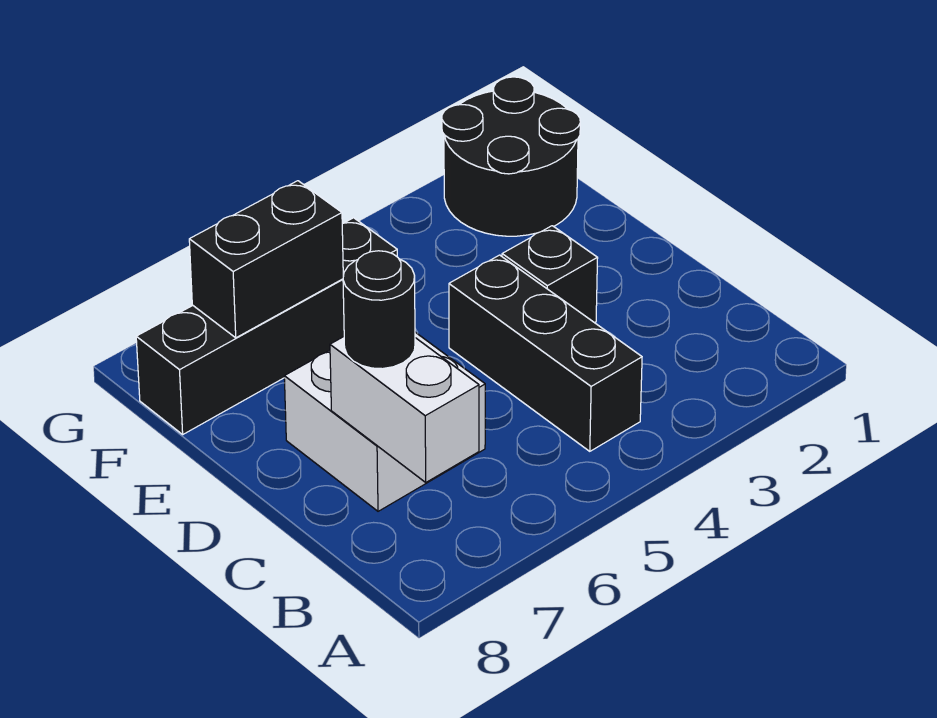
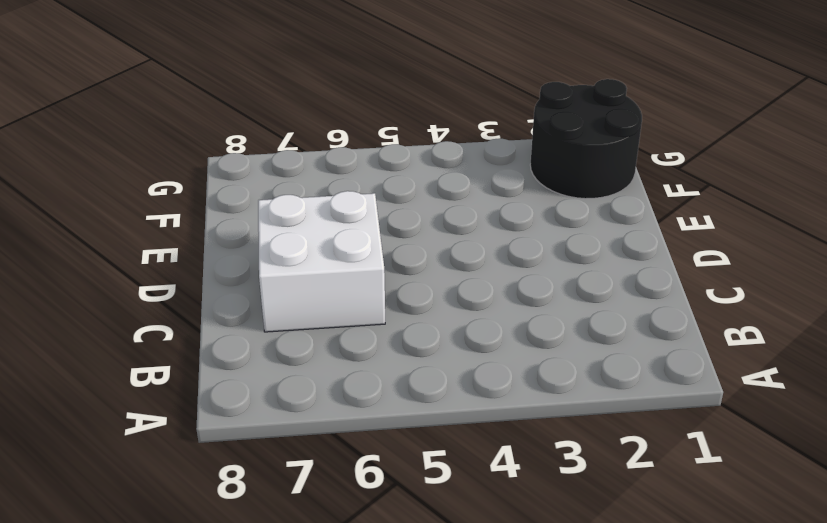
none -> black 1x3 brick [449,255,642,451]
none -> black 1x1 brick [502,226,598,323]

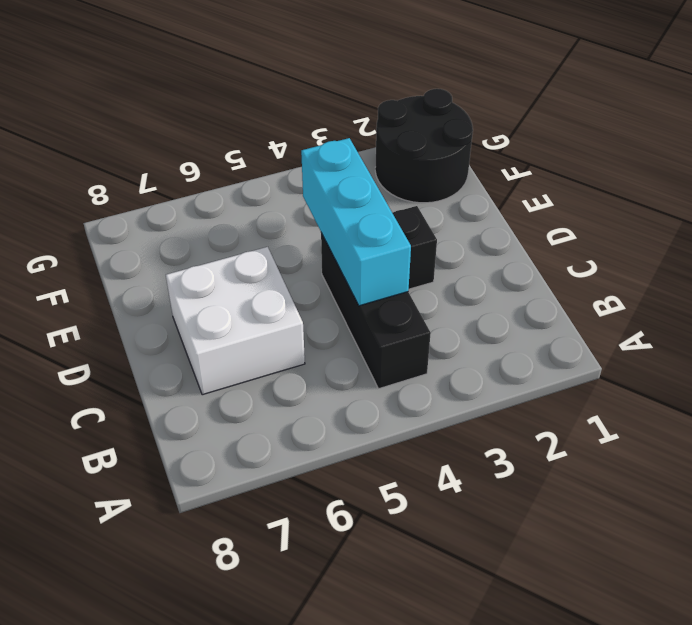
cyan 1x3 brick [301,138,411,306] -> none
none -> black 1x4 brick [136,218,397,434]
none -> white 1x2 brick [330,337,479,482]

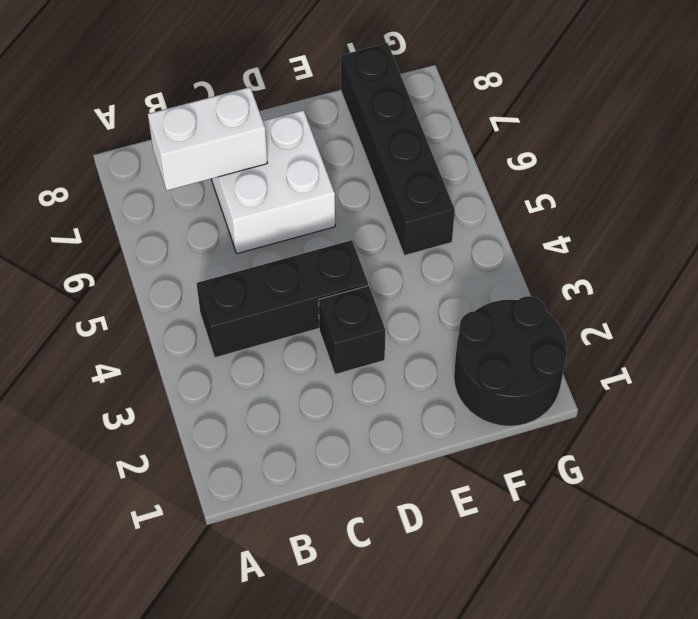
none -> black 1x2 brick [189,181,343,338]
none -> black 1x1 round brick [343,251,415,369]

